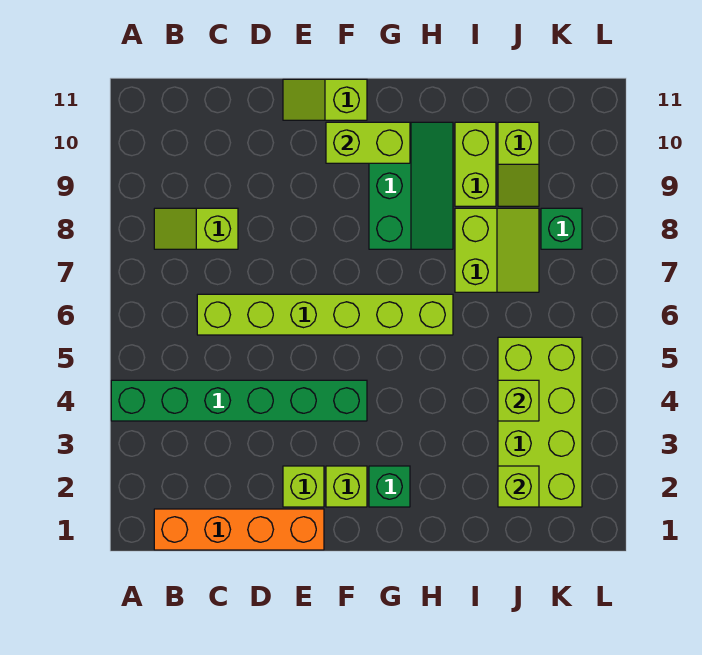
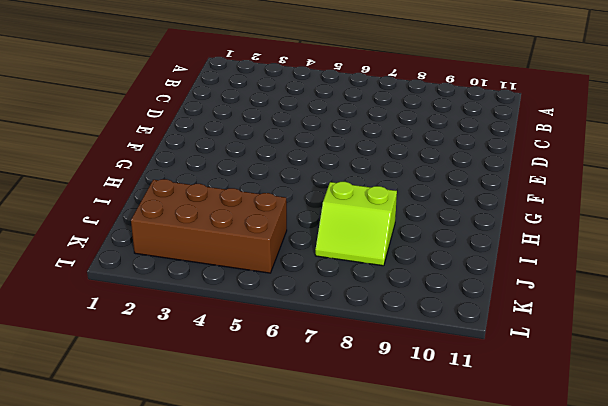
brown 2x4 brick [131,179,287,273] -> lime 2x4 brick [498,337,582,507]
none -> green 1x6 brick [111,380,367,421]
none -> orange 1x4 brick [154,509,324,550]
none -> lime 1x2 slope [154,208,238,249]

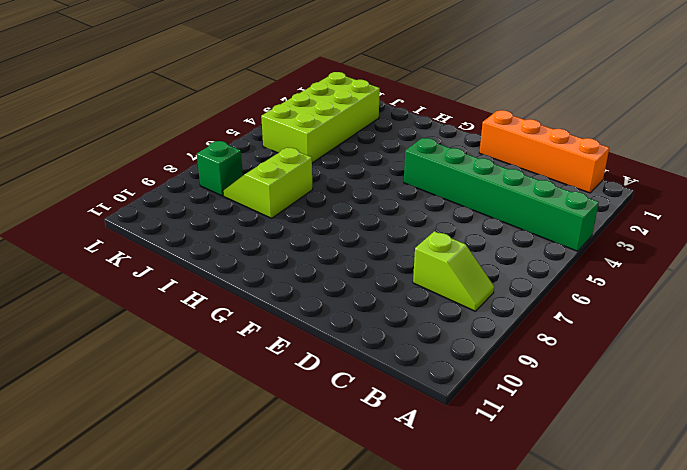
none -> lime 1x6 brick [197,294,453,335]
none -> lime 1x1 brick [283,466,324,507]
none -> lime 1x2 slope [283,79,367,120]

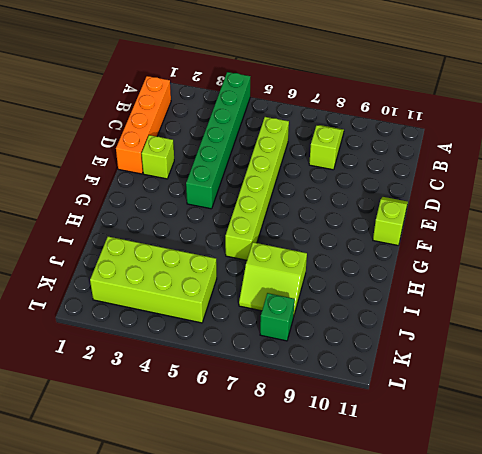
none -> lime 1x1 brick [326,466,367,507]
none -> green 1x1 brick [369,466,410,507]
none -> green 2x3 slope [369,122,453,249]

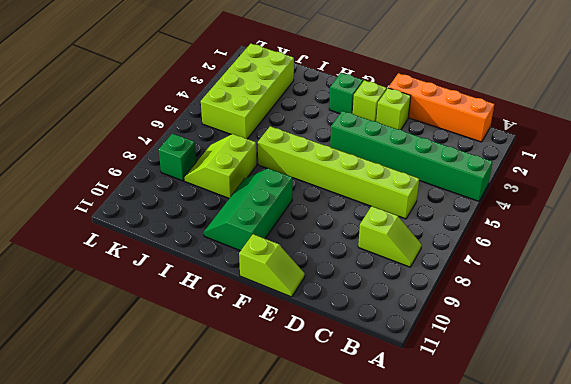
none -> lime 1x2 brick [455,122,496,206]
none -> lime 1x2 slope [498,122,539,206]
none -> lime 1x2 brick [326,122,410,163]

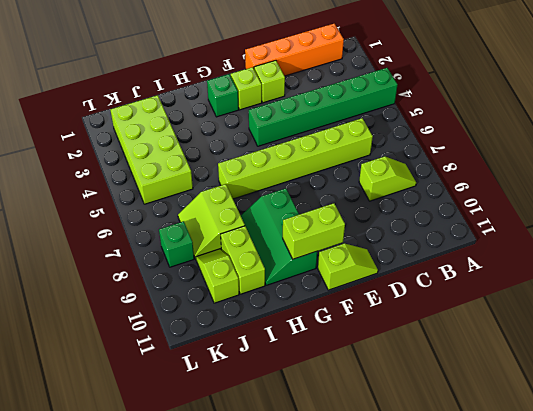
none -> lime 1x1 brick [498,466,539,507]
none -> lime 1x1 brick [498,380,539,421]

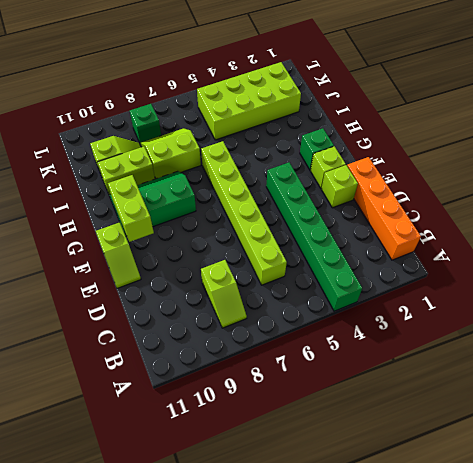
none -> lime 1x1 brick [498,466,539,507]
none -> lime 1x1 brick [498,380,539,421]

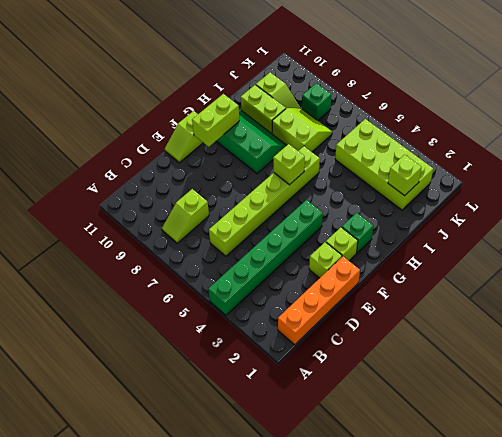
lime 1x1 brick [273,144,305,185] -> lime 1x1 brick moved to [498,380,539,421]

